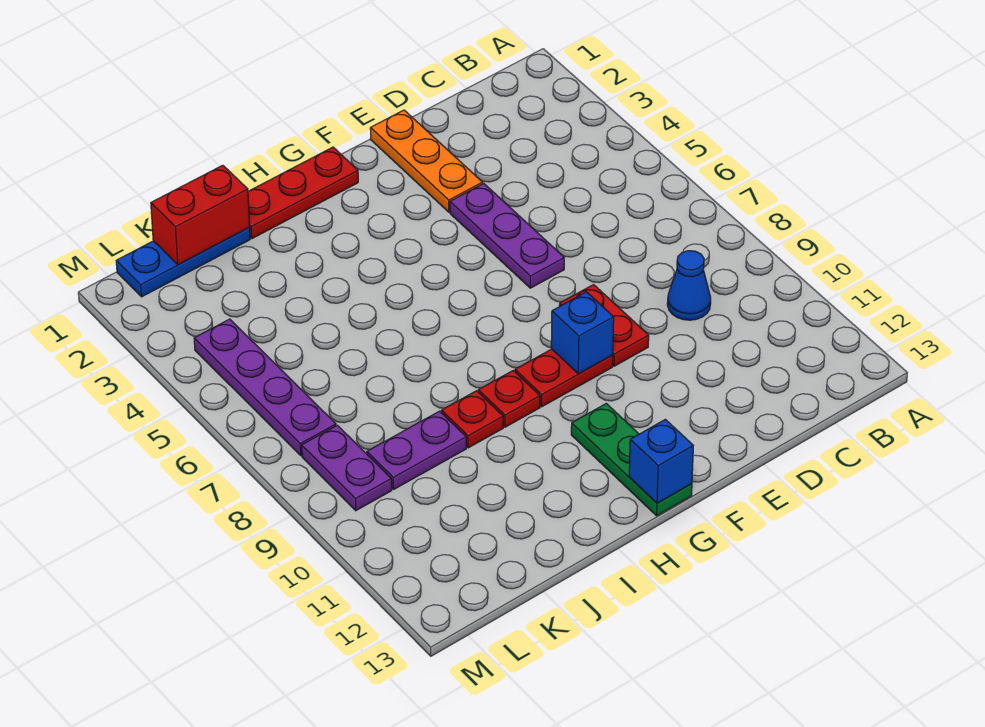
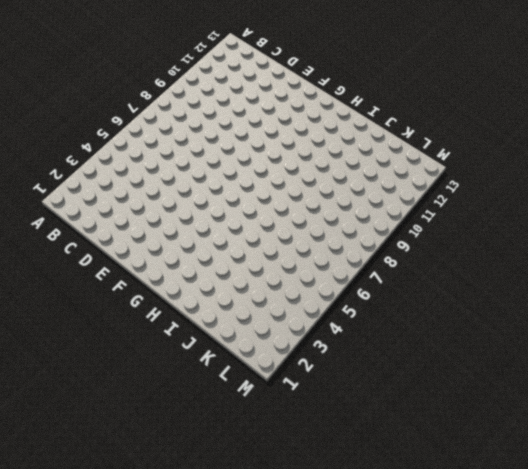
none -> blue 1x1 cone [667,251,711,320]
none -> orange 1x3 plate [370,110,483,212]
none -> purple 1x3 plate [450,184,564,288]

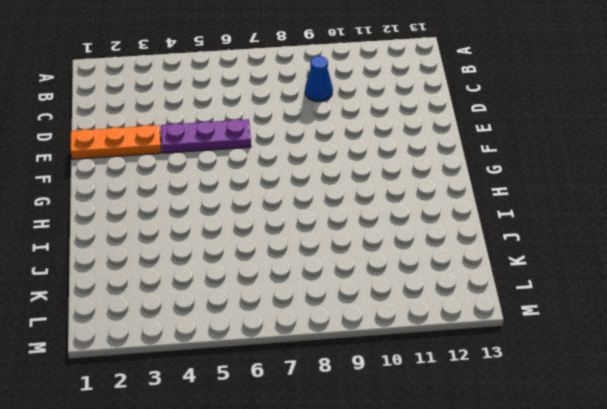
none -> red 1x2 plate [559,285,649,366]
none -> red 1x2 plate [515,349,613,407]
none -> red 1x3 plate [248,147,358,239]

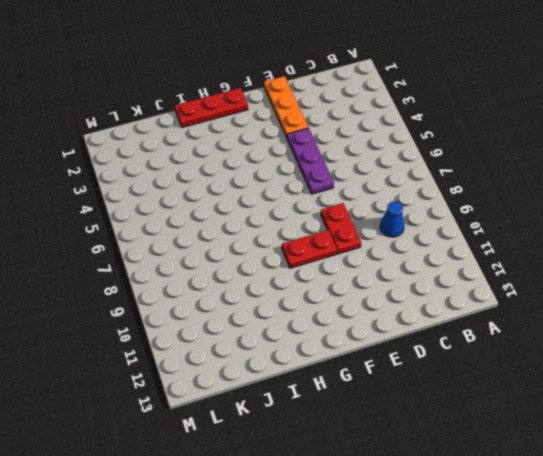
none -> green 1x3 plate [571,404,692,516]
none -> red 1x1 plate [478,371,540,427]
none -> red 1x1 plate [441,391,503,448]

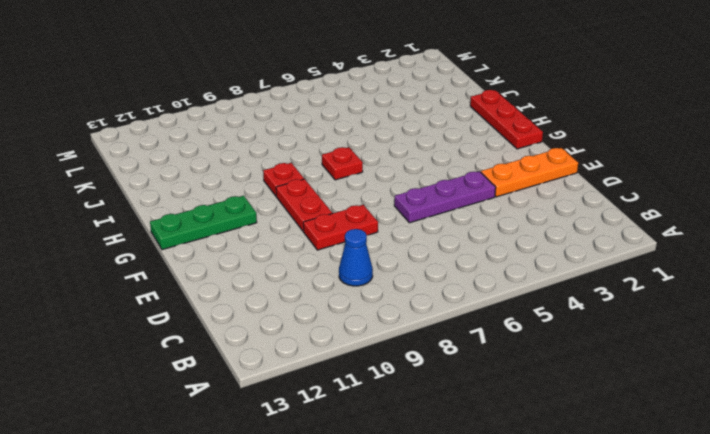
red 1x1 plate [322,147,363,180] -> red 1x1 plate moved to [441,391,503,448]
none -> blue 1x3 plate [116,228,250,297]
none -> purple 1x2 plate [367,411,466,489]
none -> purple 1x4 plate [194,319,336,455]

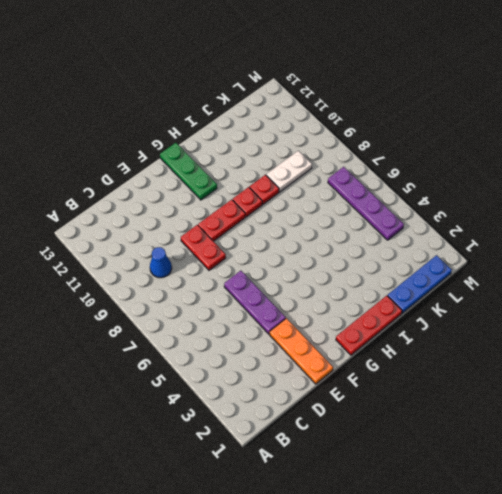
white 1x2 plate [266,151,312,192] -> purple 1x2 plate [367,411,466,489]
none -> purple 1x2 plate [302,425,392,511]
none -> blue 1x1 brick [551,292,614,374]
none -> blue 1x1 brick [629,419,693,503]

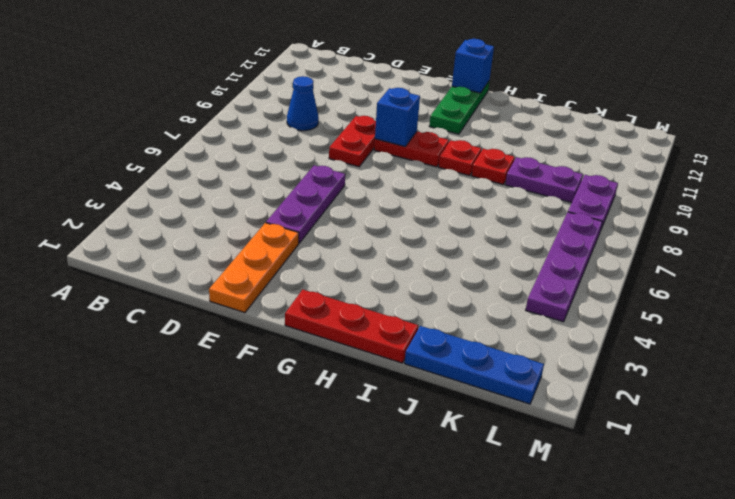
none -> red 1x2 brick [151,165,250,264]

